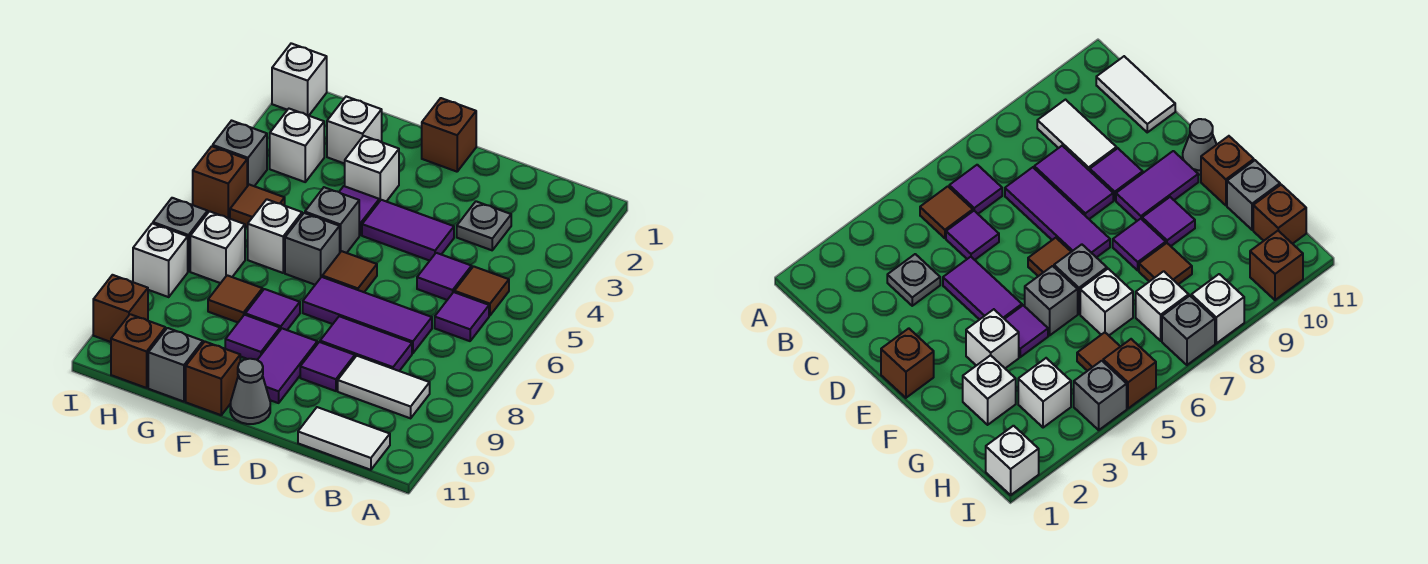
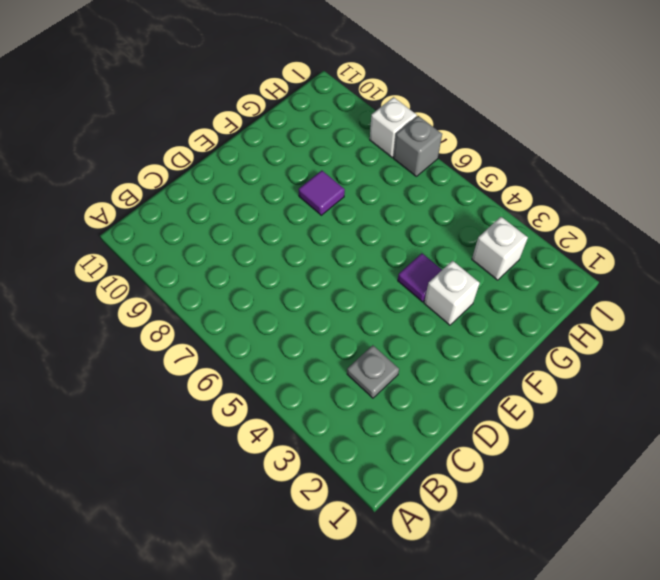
none -> brown 1x1 tile [455,266,509,315]
none -> purple 1x1 tile [435,292,489,341]
none -> white 1x2 tile [338,356,430,418]
none -> white 1x2 tile [298,407,390,470]

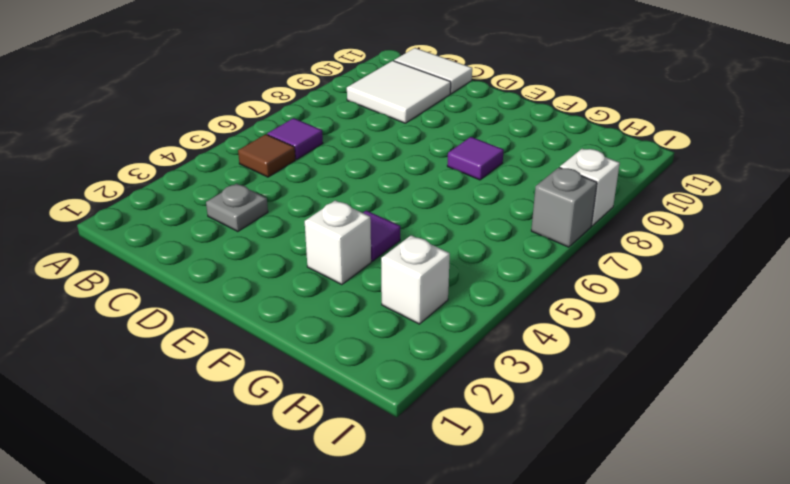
white 2x2 tile [347,61,451,123] -> white 1x2 tile [338,356,430,418]
none -> purple 1x1 tile [417,253,472,300]
none -> purple 1x3 tile [303,277,432,353]
none -> purple 1x2 tile [320,316,412,371]
none -> purple 1x2 tile [362,200,454,261]

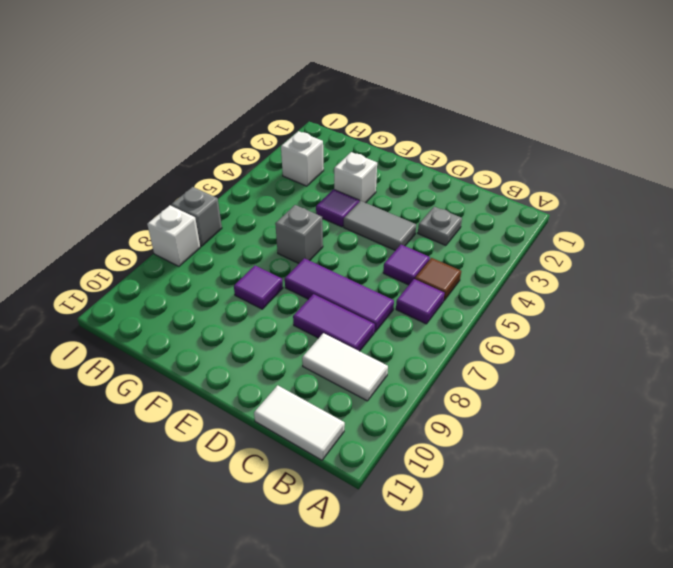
grey 1x2 tile [344,201,416,250] -> purple 1x2 tile [362,200,454,261]
none -> purple 1x1 tile [300,342,355,391]
none -> brown 1x1 brick [422,98,476,172]
none -> brown 1x1 tile [322,251,377,292]
none -> purple 1x2 tile [258,328,317,403]

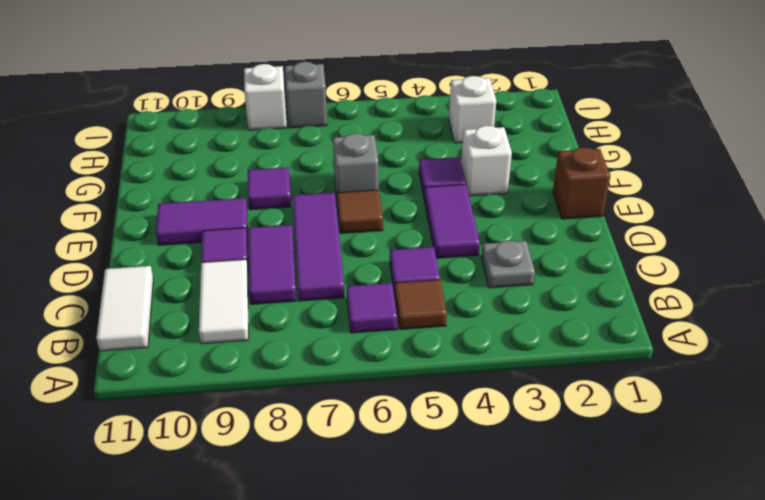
none -> grey 1x1 cone [230,359,270,424]
none -> grey 1x1 brick [305,187,359,253]
none -> purple 1x1 tile [225,315,280,360]
none -> brown 1x1 brick [186,342,240,415]

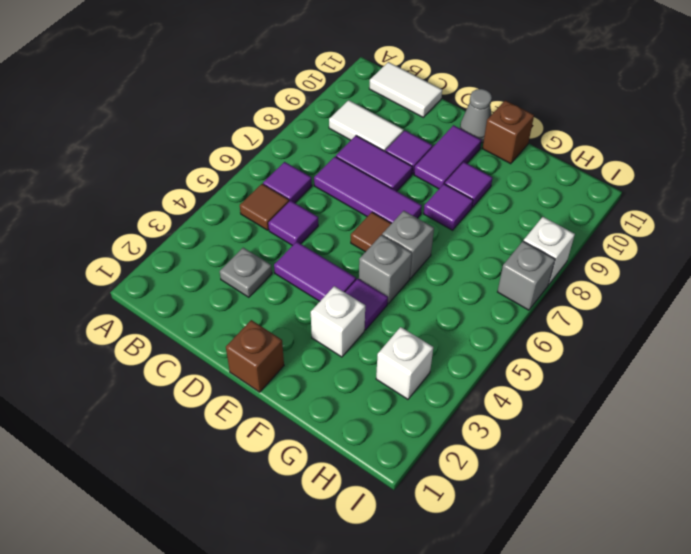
none -> white 1x1 brick [327,96,382,164]
none -> white 1x1 brick [248,199,302,273]
none -> brown 1x1 tile [208,275,262,322]
none -> grey 1x1 brick [148,328,203,402]

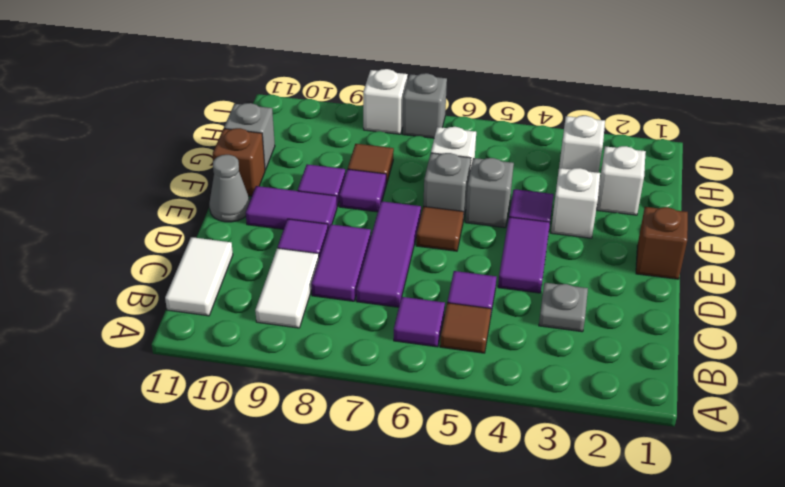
none -> brown 1x1 tile [230,185,285,227]
none -> white 1x1 brick [190,211,245,283]
none -> brown 1x1 brick [111,314,165,388]
none -> white 1x1 brick [272,43,327,116]

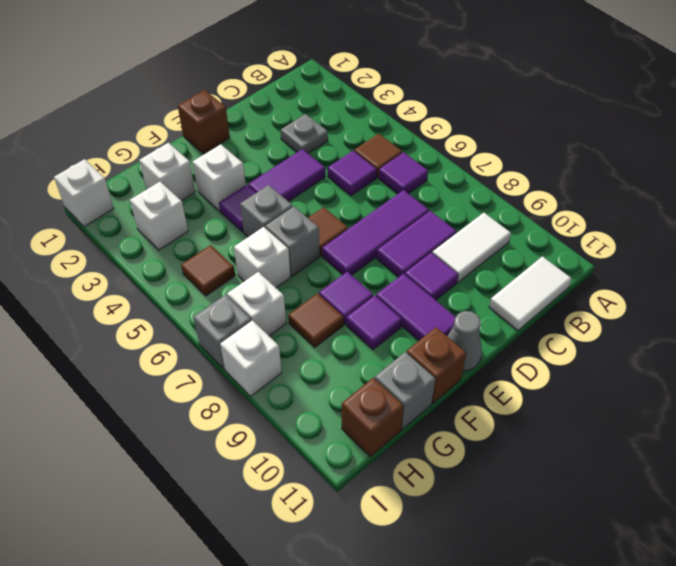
none -> grey 1x1 brick [213,121,267,186]
none -> brown 1x1 brick [193,146,247,218]
none -> brown 1x1 brick [93,275,148,342]

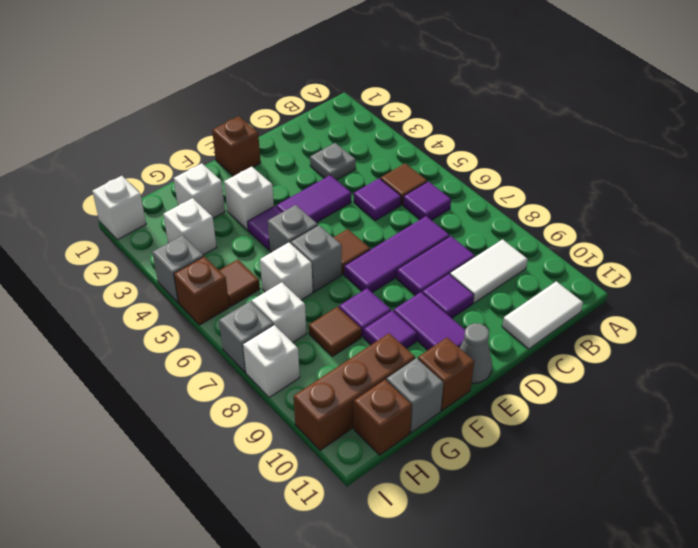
brown 1x3 brick [294,333,415,450] -> brown 1x1 brick [93,275,148,342]

